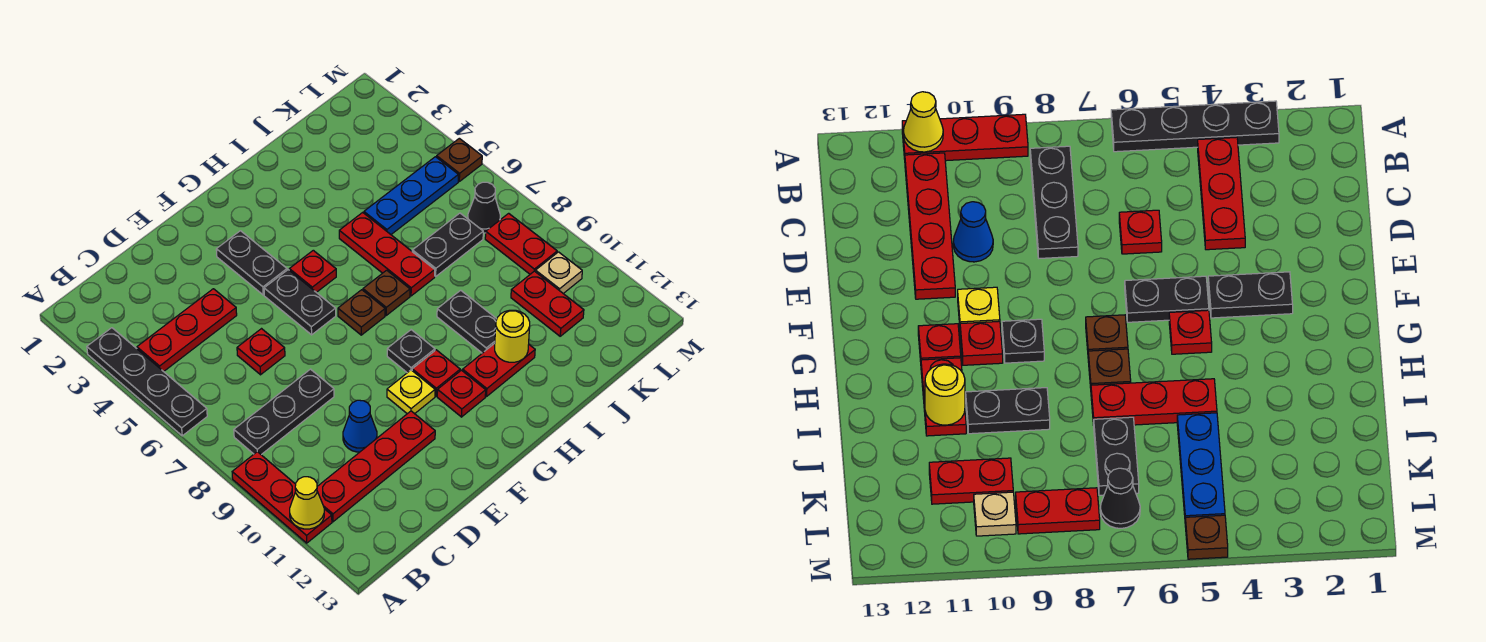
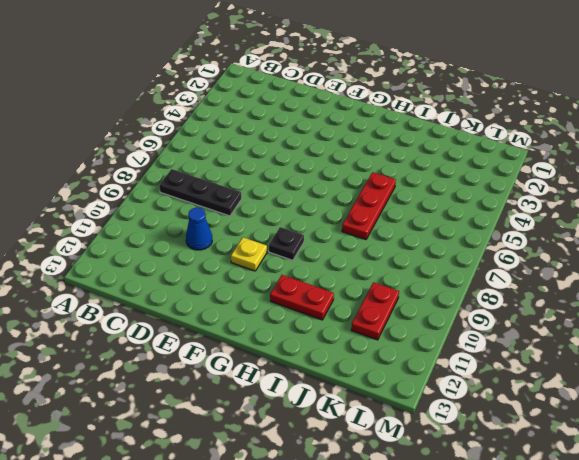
none -> black 1x4 plate [87,328,207,436]
none -> red 1x3 plate [232,452,332,543]
none -> red 1x3 plate [137,289,237,372]

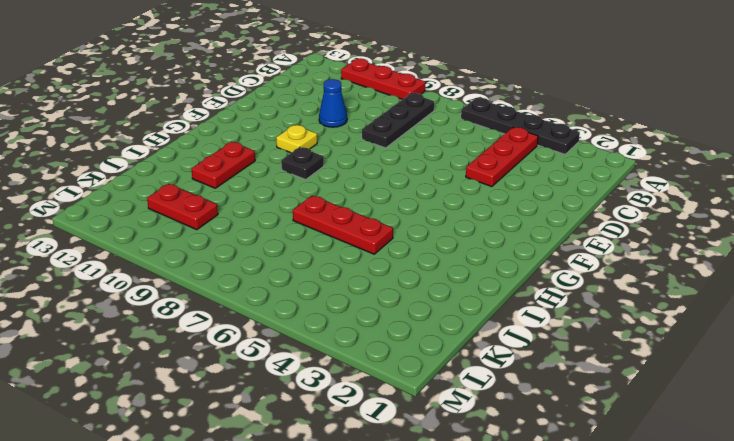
none -> red 1x4 plate [317,411,435,522]
none -> red 1x1 plate [237,329,285,375]
none -> black 1x2 plate [216,231,287,295]

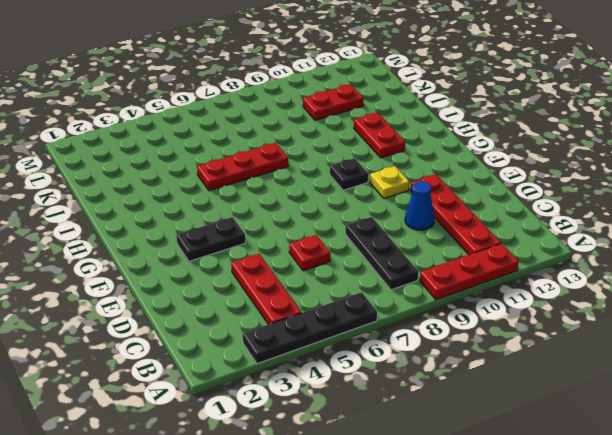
none -> black 1x2 plate [264,270,336,335]
none -> red 1x1 plate [289,250,336,292]
none -> brown 1x1 plate [338,290,385,335]

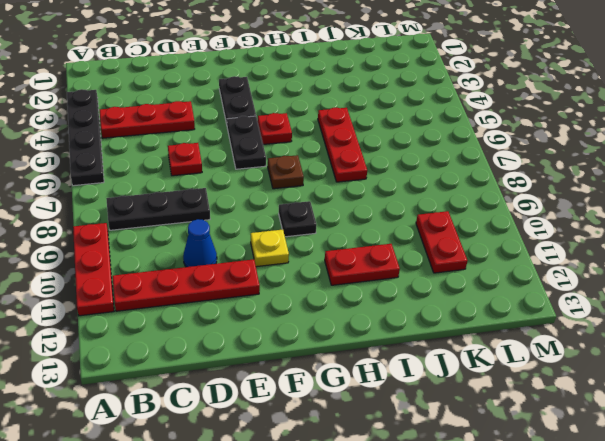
none -> red 1x1 plate [412,350,460,396]
none -> red 1x1 plate [437,370,486,417]
none -> brown 1x1 plate [363,270,410,315]

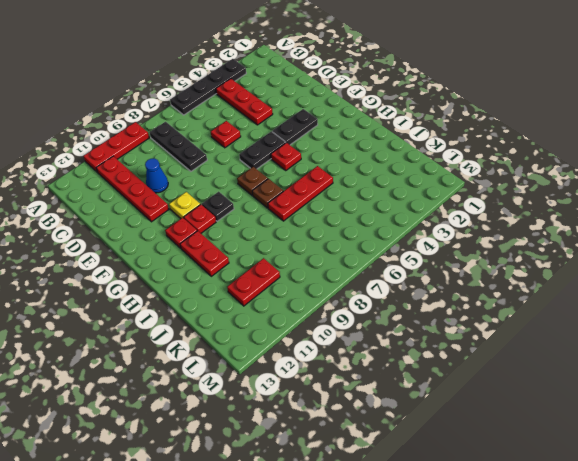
none -> black 1x2 plate [437,290,497,353]
none -> blue 1x3 plate [364,157,458,234]
none -> black 1x2 plate [412,213,483,276]

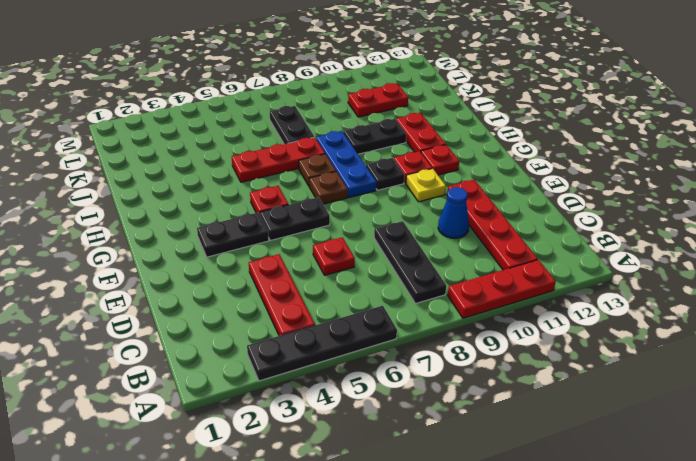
blue 1x3 plate [316,131,376,198] -> blue 1x3 plate moved to [364,157,458,234]
none -> black 1x1 cone [468,182,500,233]
none -> red 1x2 plate [485,213,557,274]
none -> tan 1x1 plate [536,252,582,294]

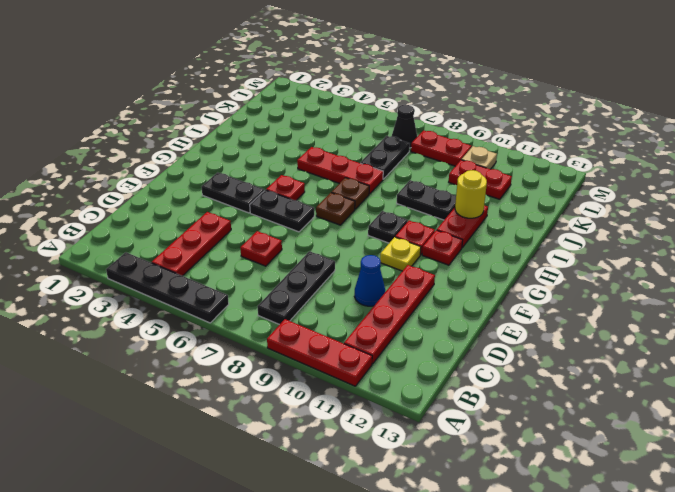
none -> blue 1x3 plate [364,157,458,234]
none -> brown 1x1 plate [437,138,482,181]
none -> yellow 1x1 cone [290,477,324,529]

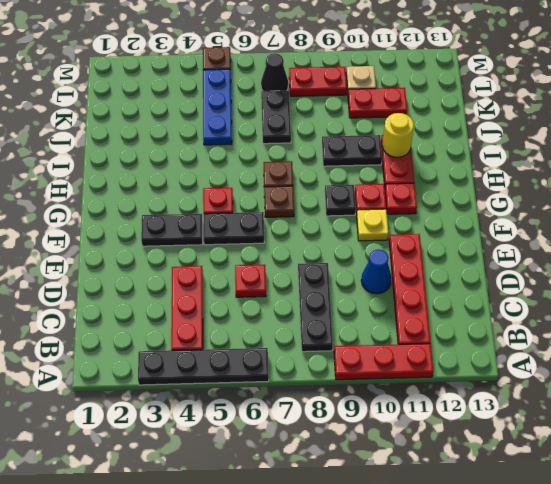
none -> red 1x3 plate [339,212,435,296]
none -> yellow 1x1 cone [290,477,324,529]

